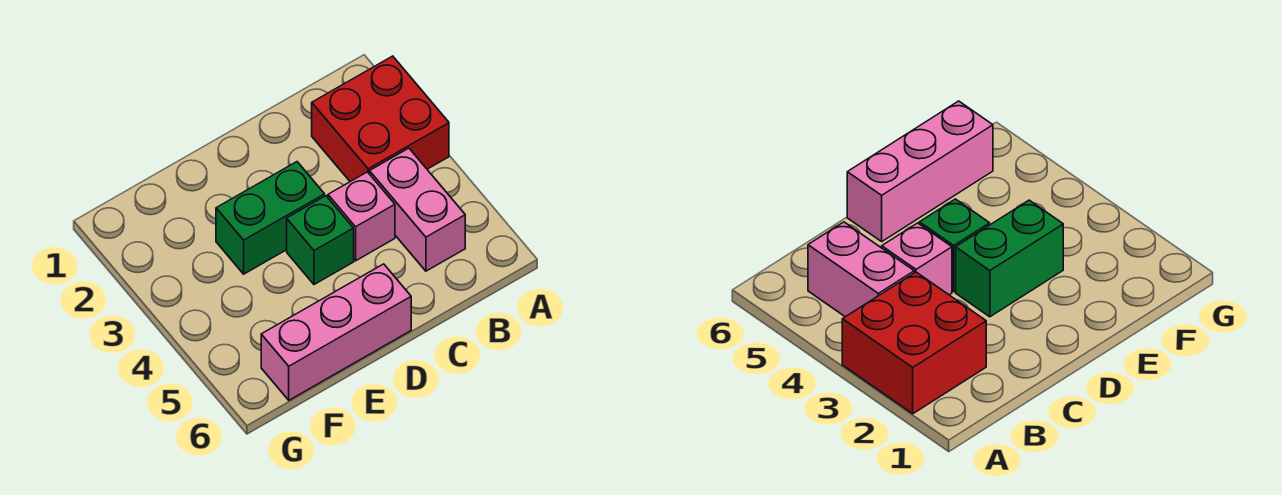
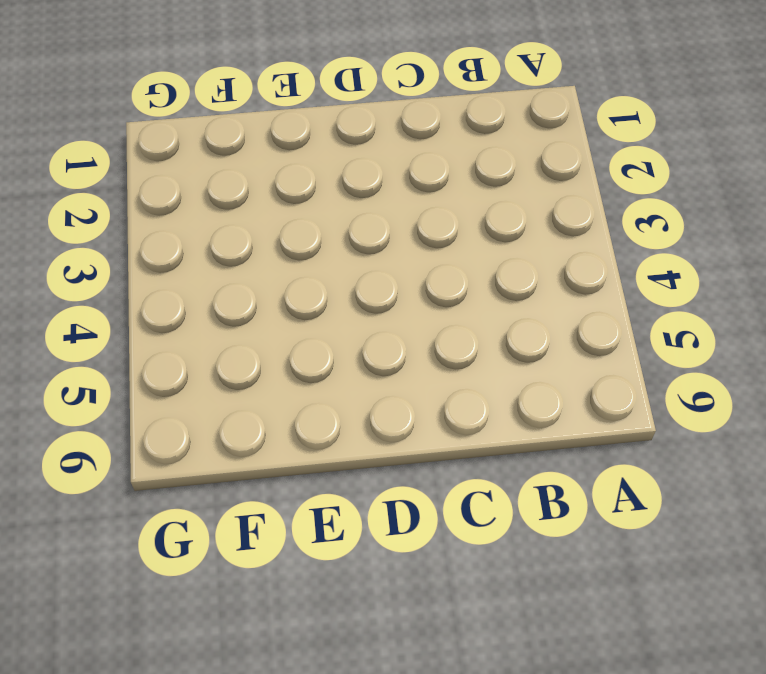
none -> red 2x2 brick [312,56,449,182]
none -> pink 1x2 brick [370,148,465,271]

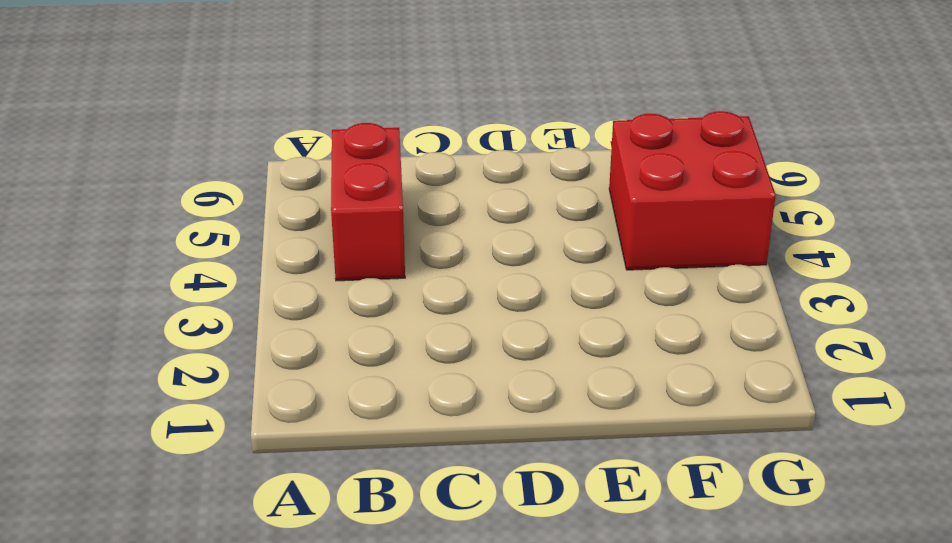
red 1x2 brick [331,123,405,281] -> pink 1x2 brick [370,148,465,271]
red 2x2 brick [609,111,776,270] -> red 2x2 brick moved to [312,56,449,182]
none -> pink 1x1 brick [328,172,395,261]
none -> green 1x2 brick [216,162,325,274]

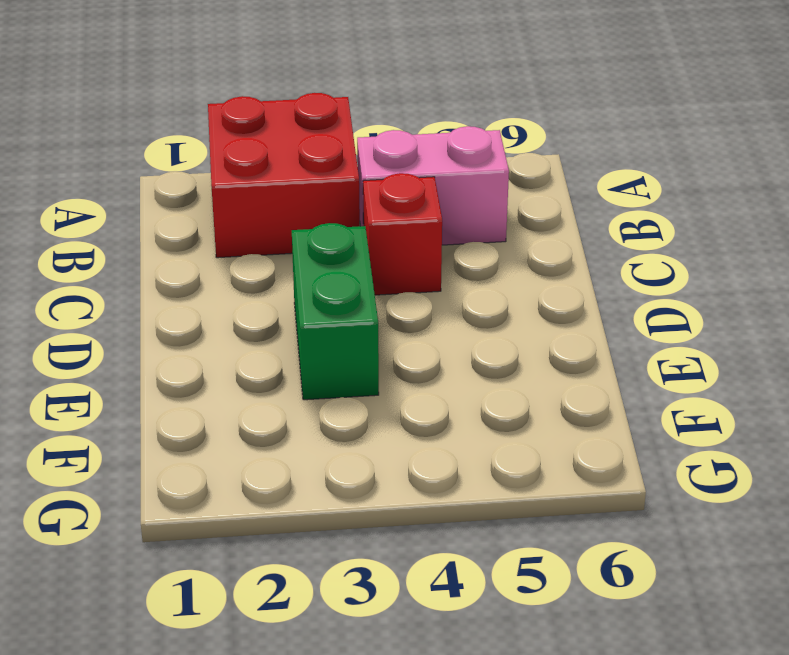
red 1x1 brick [363,173,442,295] -> pink 1x1 brick [328,172,395,261]
none -> green 1x1 brick [287,196,354,285]
none -> pink 1x3 brick [261,264,411,400]

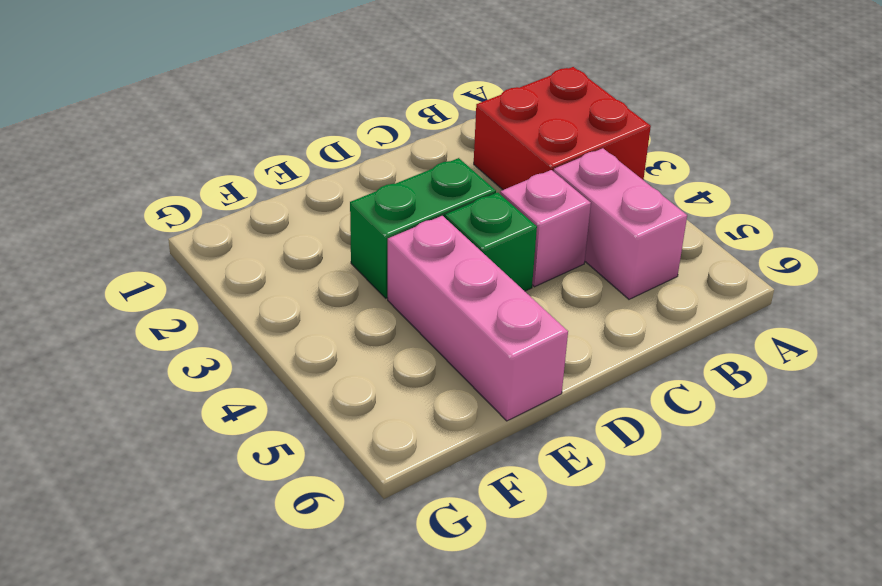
pink 1x3 brick [388,216,568,421] -> pink 1x3 brick turned to [261,264,411,400]

